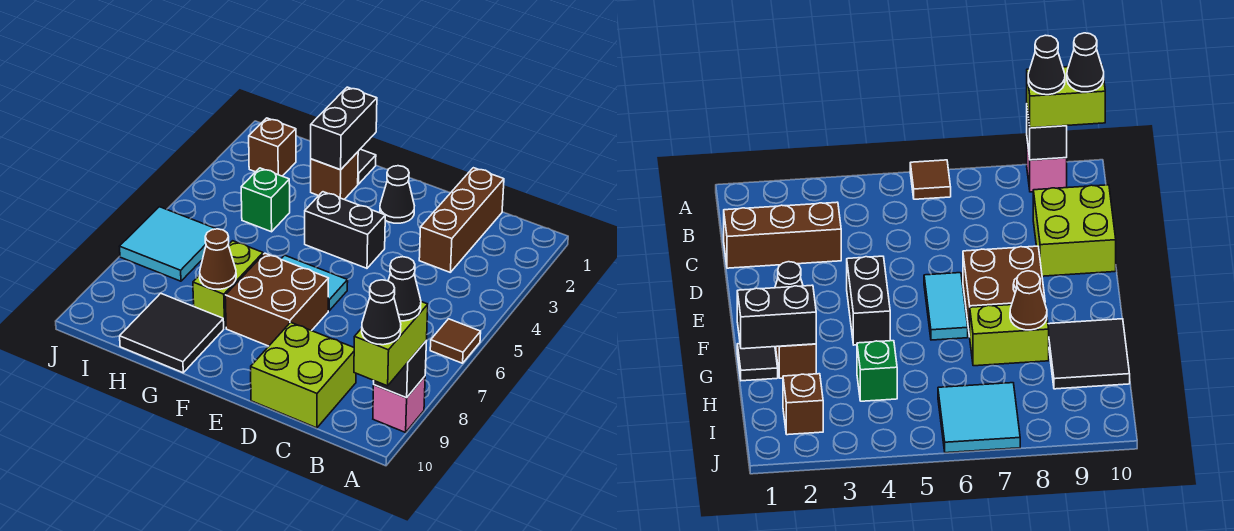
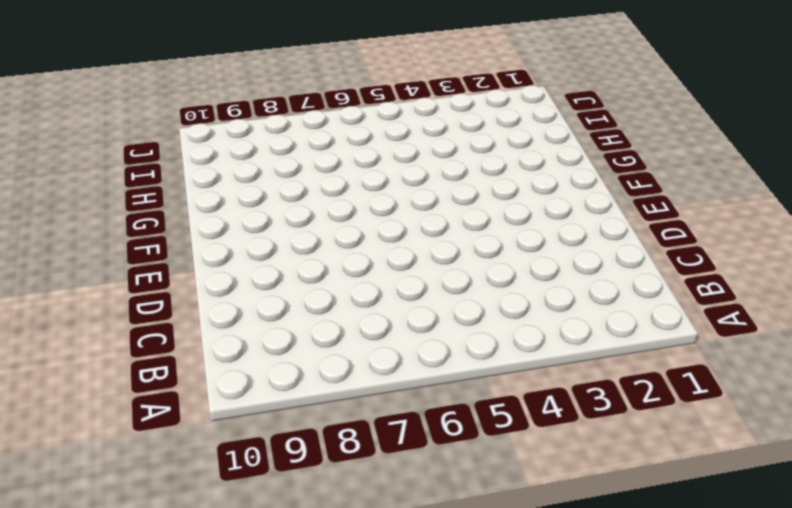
none -> brown 1x1 tile [430,319,481,363]
none -> pink 1x1 brick [373,377,425,432]
none -> brown 1x3 brick [419,168,504,272]

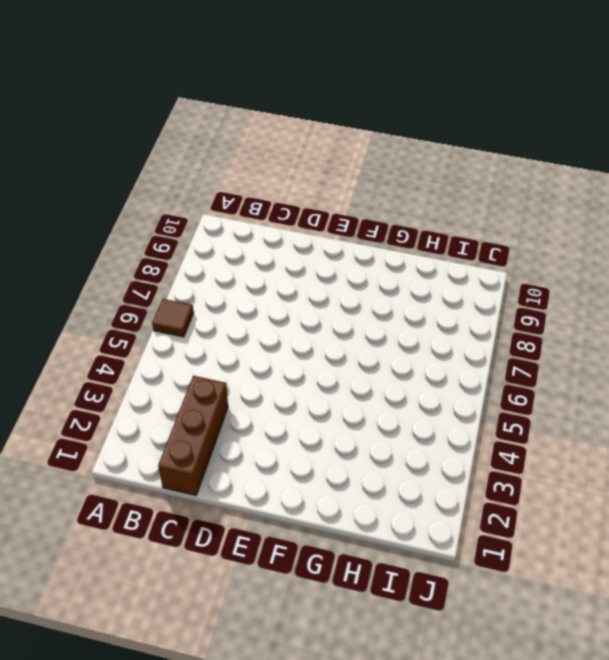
none -> pink 1x1 brick [373,377,425,432]
none -> lime 2x2 brick [251,322,356,428]
none -> black 1x1 cone [380,166,414,223]

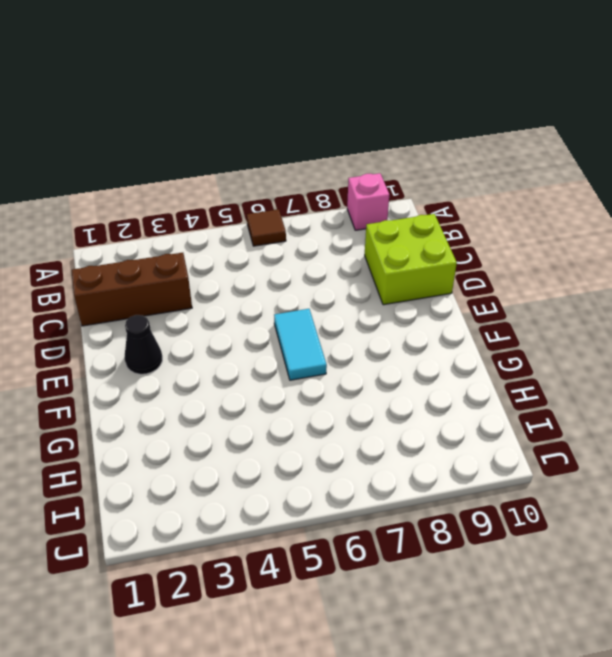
none -> black 1x2 brick [305,192,385,268]
none -> brown 2x2 brick [225,253,329,346]
none -> black 1x1 tile [358,149,376,184]

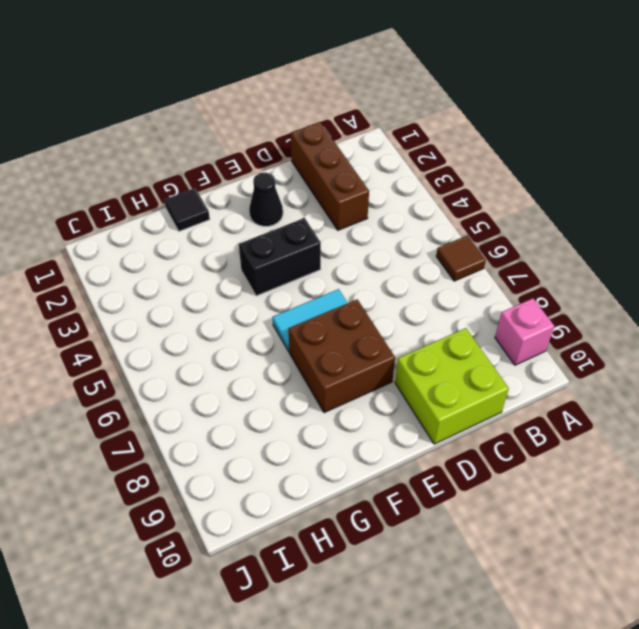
none -> brown 1x1 brick [311,152,358,199]
none -> lime 1x2 brick [193,241,263,328]
none -> black 2x2 tile [120,293,224,373]

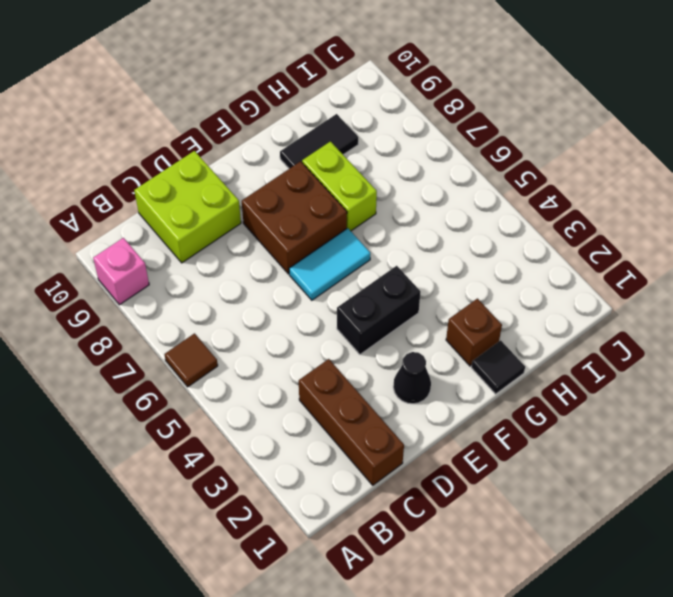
black 1x2 tile [280,114,358,169] -> black 2x2 tile [120,293,224,373]
none -> green 1x1 brick [241,168,290,232]
none -> brown 1x1 brick [249,118,296,176]
none -> cyan 2x2 tile [120,207,216,281]

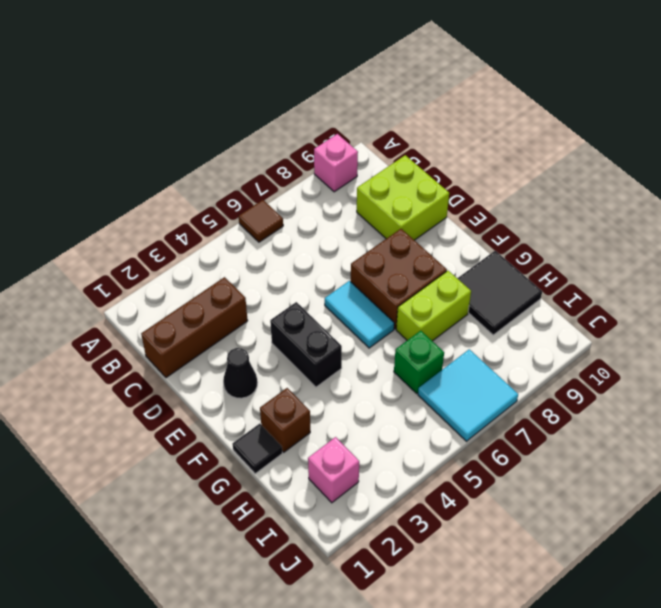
green 1x1 brick [394,331,444,393] -> green 1x1 brick moved to [241,168,290,232]
pink 1x1 brick [308,437,359,503] -> brown 1x1 brick [249,118,296,176]
none -> black 1x1 brick [374,340,427,398]
none -> black 1x2 brick [311,87,377,170]
none -> brown 1x1 cone [200,229,236,289]

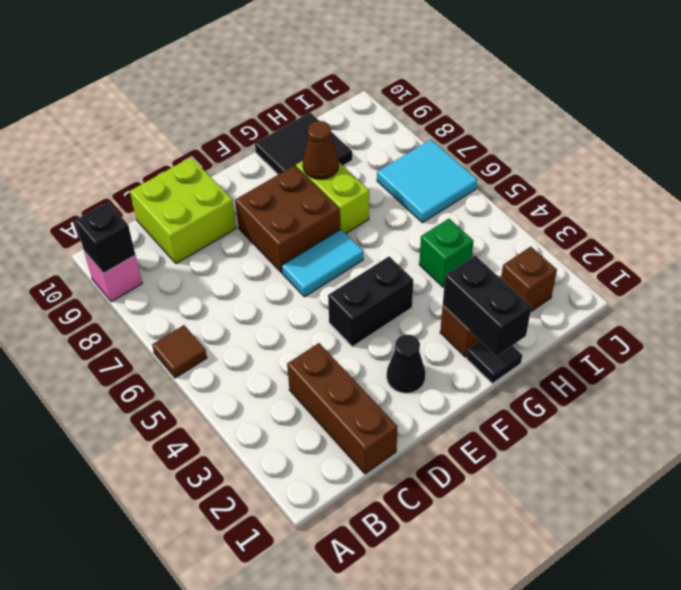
none -> lime 1x2 brick [354,302,428,386]
none -> black 1x1 cone [388,257,421,321]
none -> black 1x1 cone [362,280,401,345]

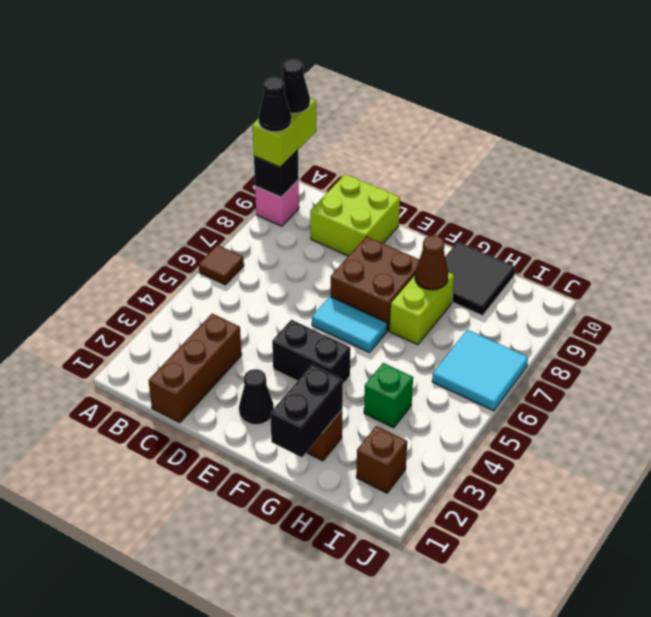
none -> black 1x1 tile [358,149,376,184]

